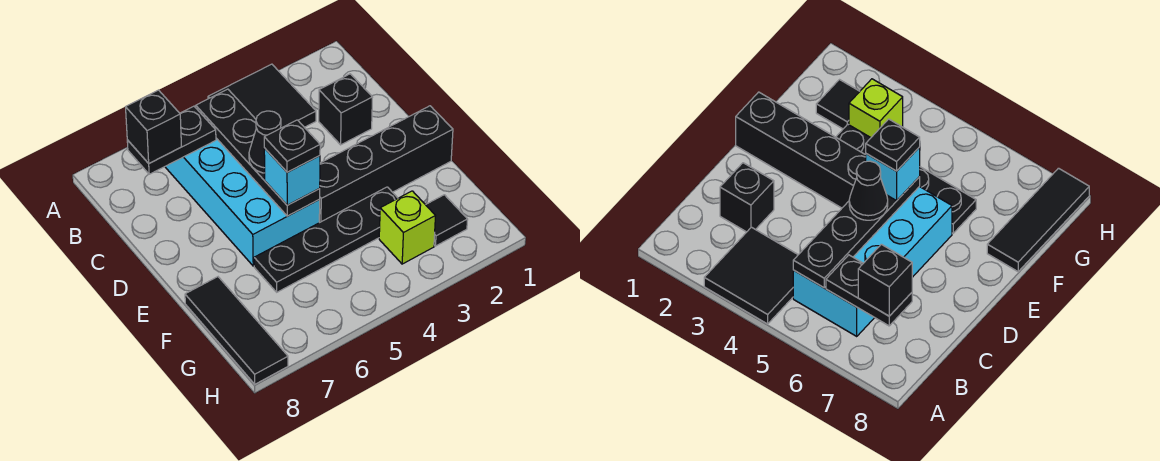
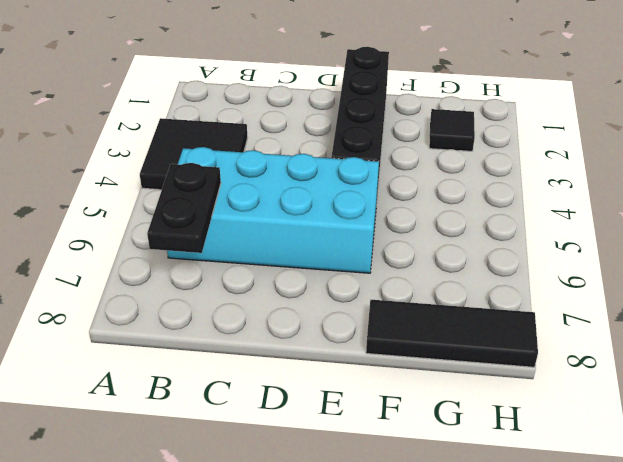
none -> black 1x1 brick [319,74,373,145]
none -> black 1x4 plate [254,187,398,292]
none -> lime 1x1 brick [379,191,435,264]

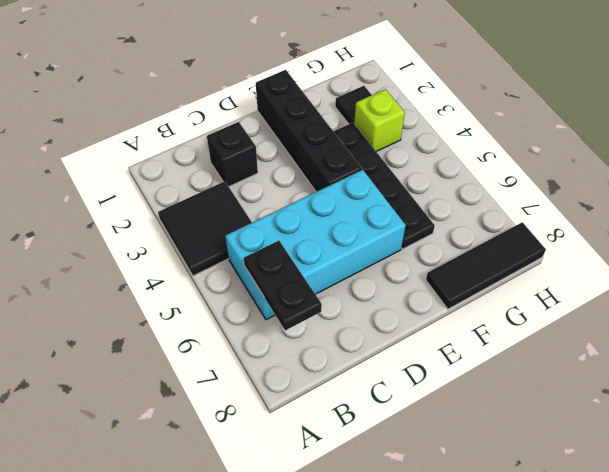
none -> black 1x4 plate [196,89,320,216]
none -> black 1x1 brick [126,90,182,163]
none -> black 1x1 cone [249,111,281,173]

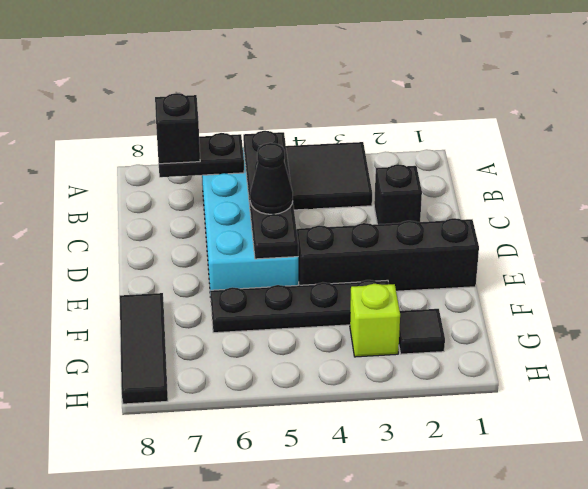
none -> cyan 1x1 brick [264,148,320,205]
none -> black 1x1 plate [264,120,320,172]

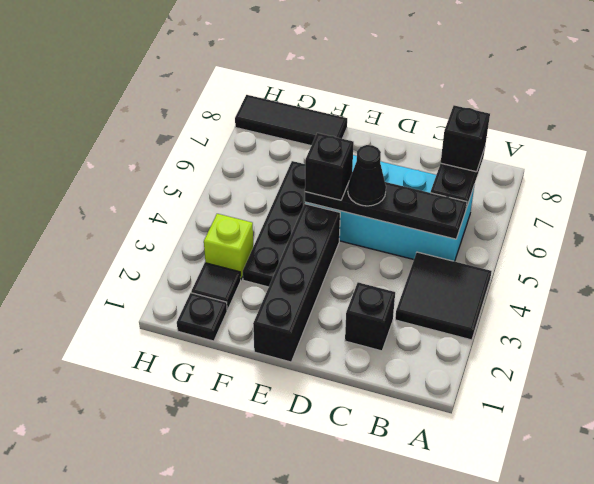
black 1x1 brick [305,133,354,200] -> cyan 1x1 brick [264,148,320,205]
black 1x1 plate [177,293,227,341] -> black 1x1 plate moved to [264,120,320,172]

